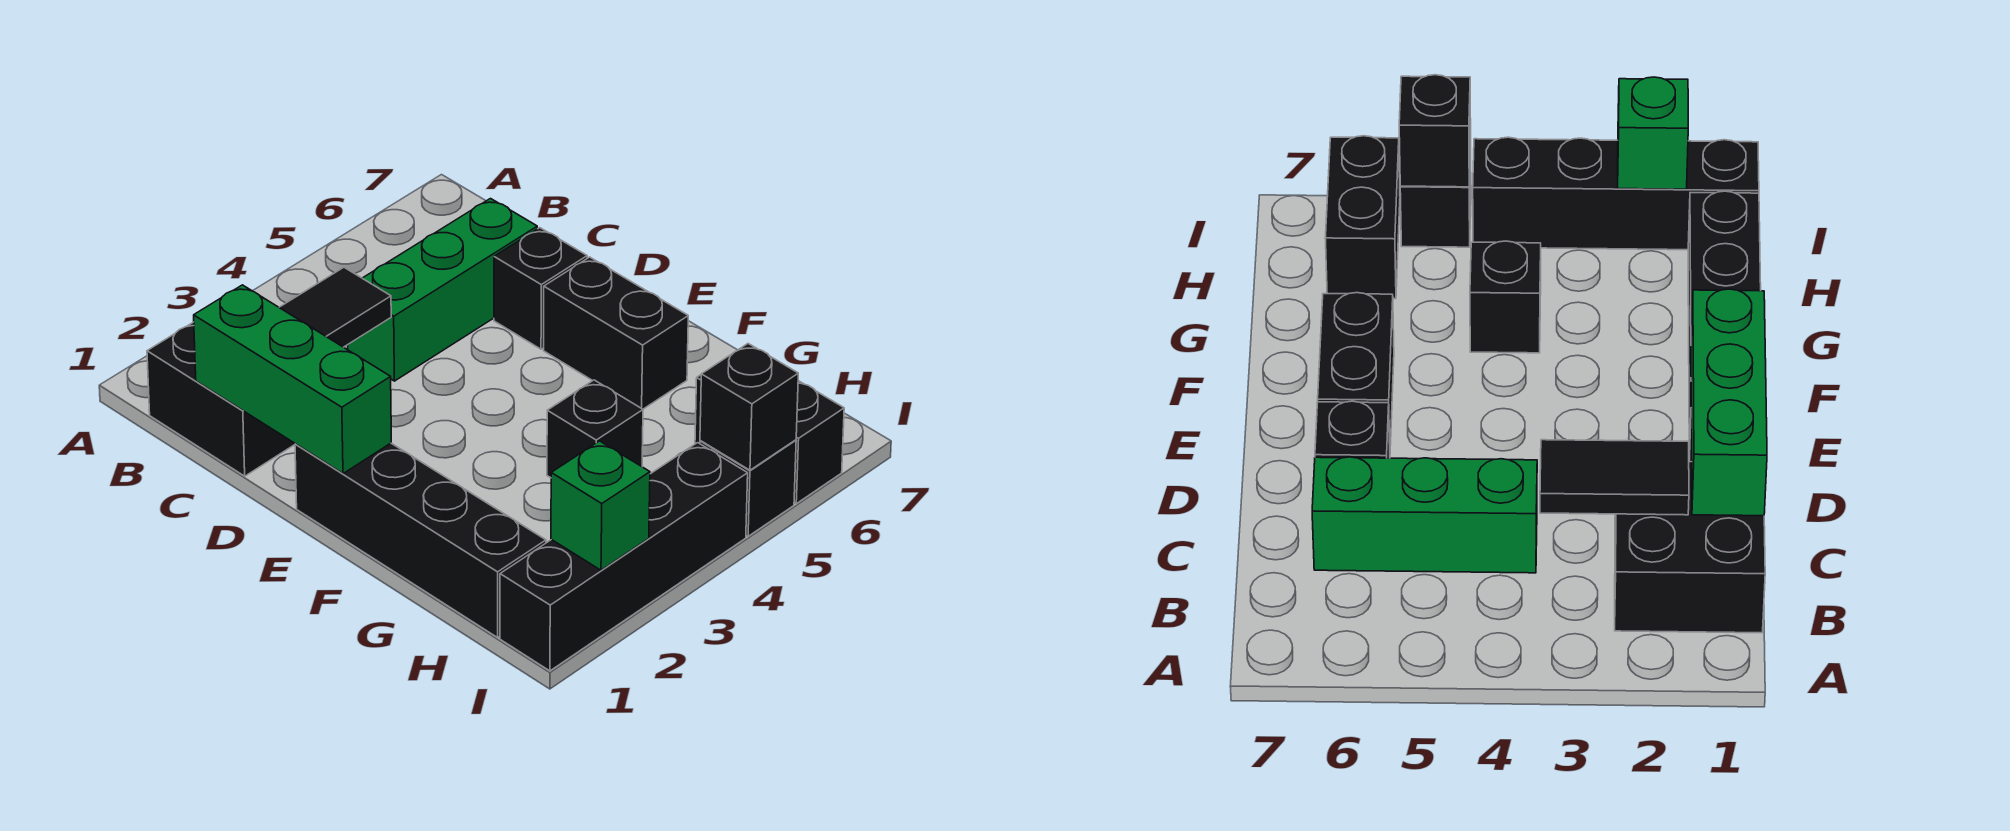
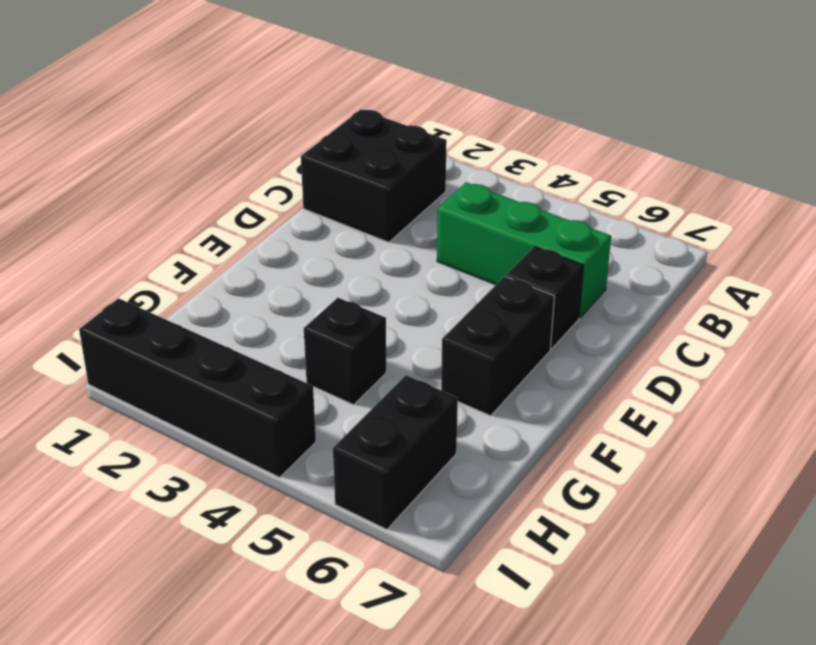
none -> black 1x4 brick [295,443,546,637]
none -> black 1x1 brick [700,440,796,536]
none -> green 1x3 brick [194,285,391,474]

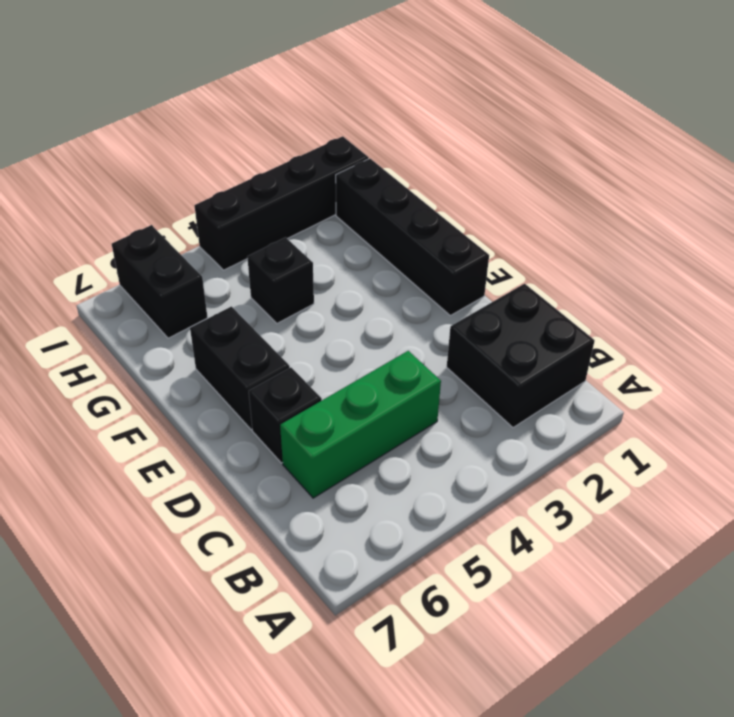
none -> black 1x1 brick [700,440,796,536]
none -> green 1x3 brick [194,285,391,474]
none -> black 1x2 tile [279,268,391,347]

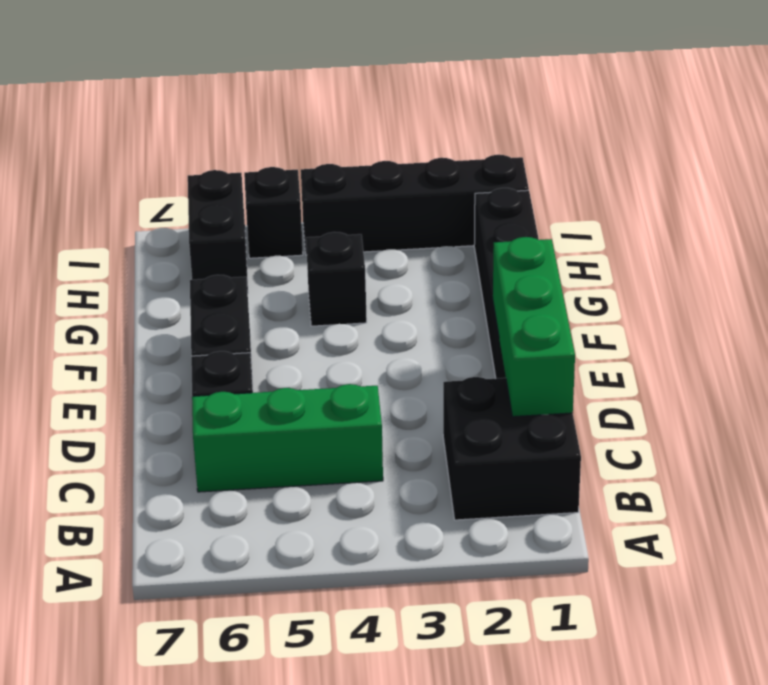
none -> black 1x2 tile [279,268,391,347]
none -> green 1x1 brick [551,441,650,570]
none -> black 1x1 brick [700,344,798,470]

